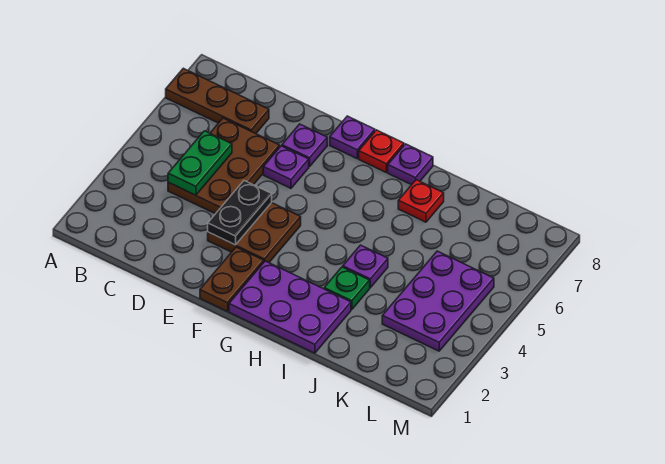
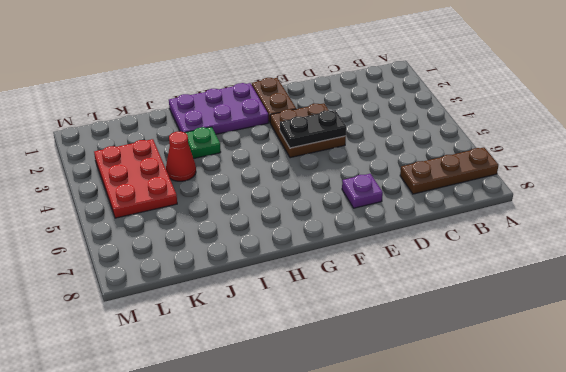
black 1x2 plate [280,110,346,148] -> black 1x2 plate turned to [208,181,272,245]
red 1x1 cone [166,131,196,181] -> none
red 2x3 plate [94,139,177,218] -> purple 2x3 plate [382,251,494,351]
none -> brown 2x3 plate [168,118,280,214]
none -> purple 1x1 plate [263,146,309,188]
none -> purple 1x1 plate [330,116,375,159]

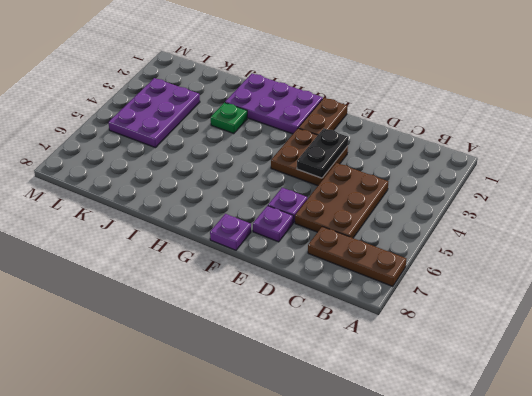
none -> red 1x1 plate [359,130,404,172]
none -> purple 1x1 plate [388,144,433,185]
none -> purple 1x1 plate [343,245,388,288]

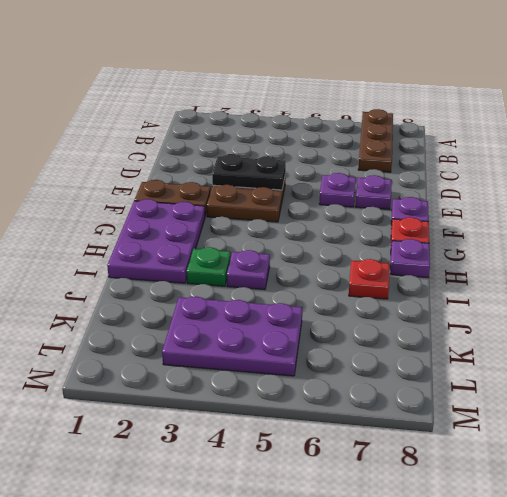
none -> brown 2x3 plate [168,118,280,214]
none -> green 1x2 plate [168,131,232,195]

